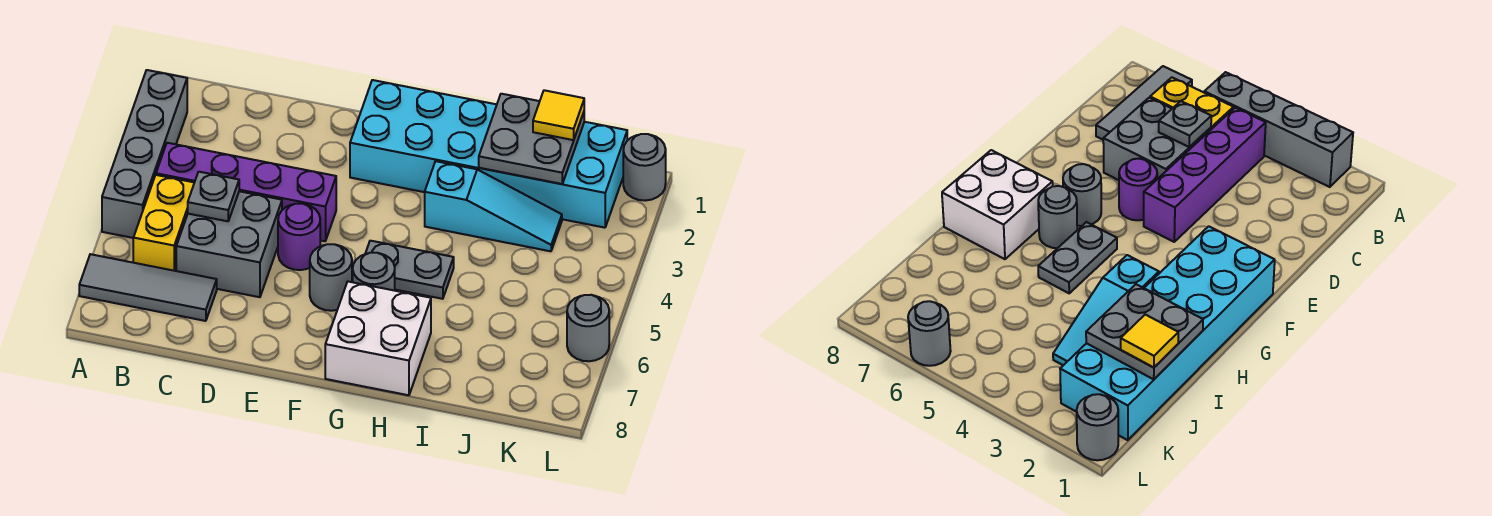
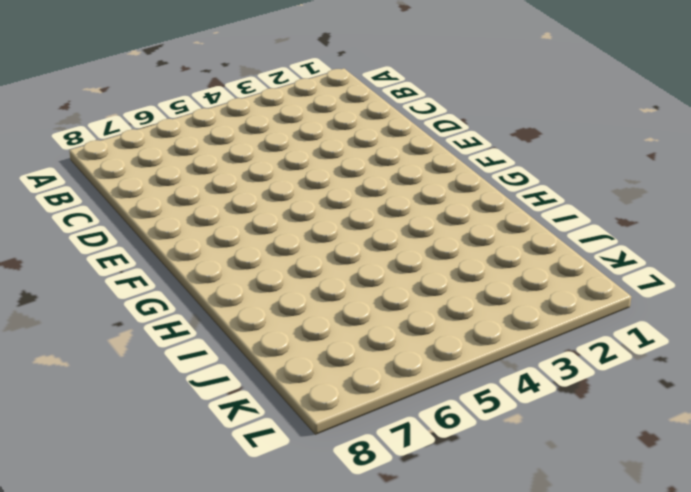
none -> grey 1x4 brick [102,70,187,238]
none -> grey 1x3 tile [79,254,217,321]
none -> purple 1x4 brick [156,143,336,241]

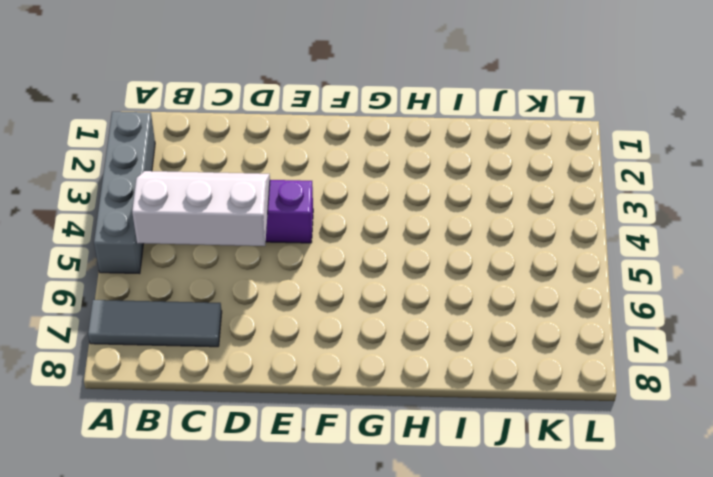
white 2x3 slope [132,171,270,246] -> grey 1x1 plate [188,172,239,221]
none -> yellow 1x2 brick [133,175,194,271]
none -> grey 2x2 brick [176,191,282,297]
none -> purple 1x1 round brick [278,204,320,270]

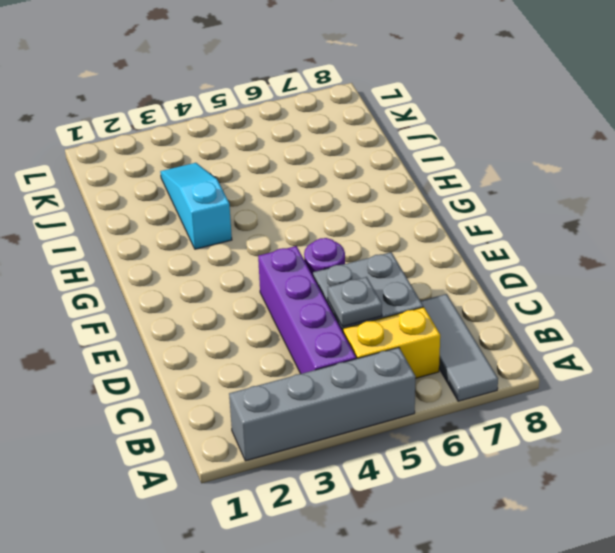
none -> cyan 2x6 brick [350,80,627,228]
none -> grey 1x1 round brick [310,244,352,311]
none -> grey 1x2 plate [365,241,454,299]

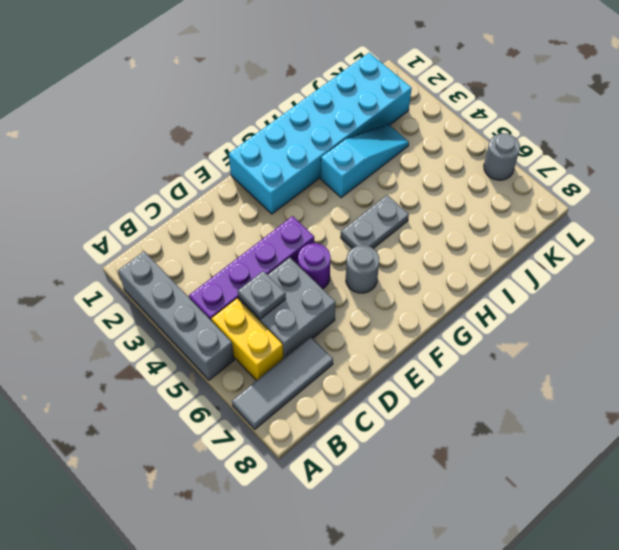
none -> grey 1x1 round brick [353,253,395,291]
none -> white 2x2 brick [325,282,431,395]
none -> grey 1x1 round brick [623,134,666,201]

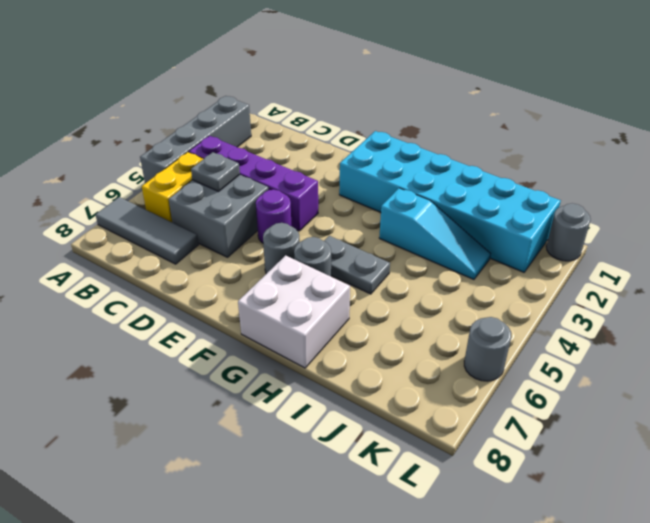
none -> grey 2x2 plate [479,94,584,184]
none -> yellow 1x1 tile [533,90,584,140]

